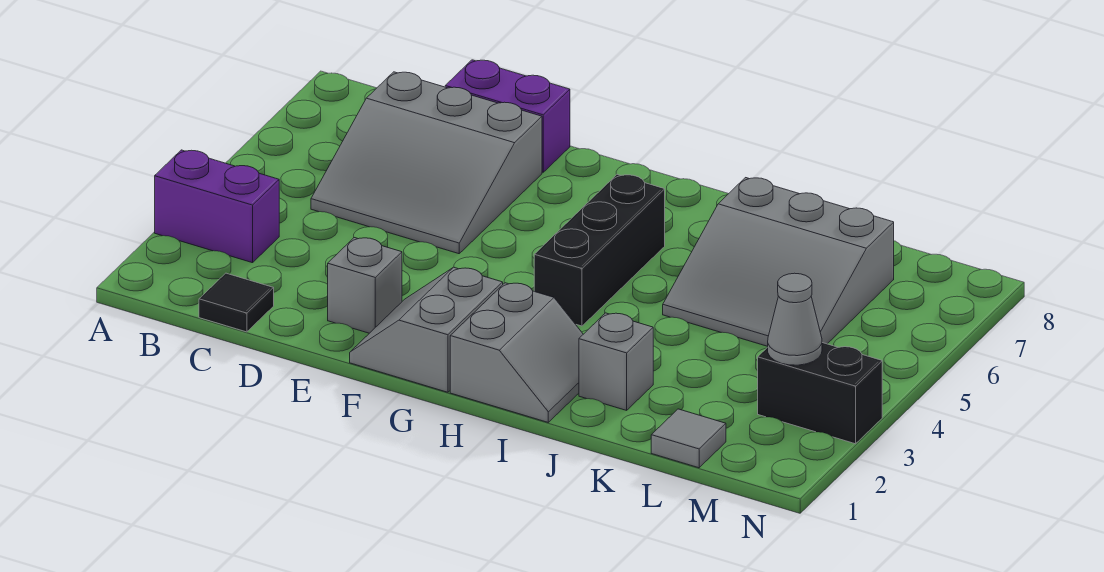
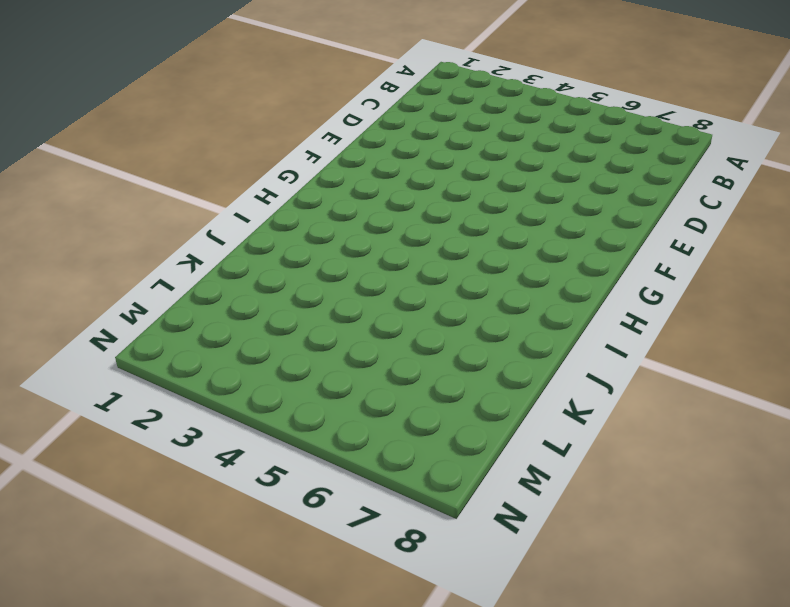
none -> purple 1x2 brick [155,150,279,263]
none -> black 1x1 tile [199,273,274,332]
none -> grey 3x3 slope [311,72,542,254]

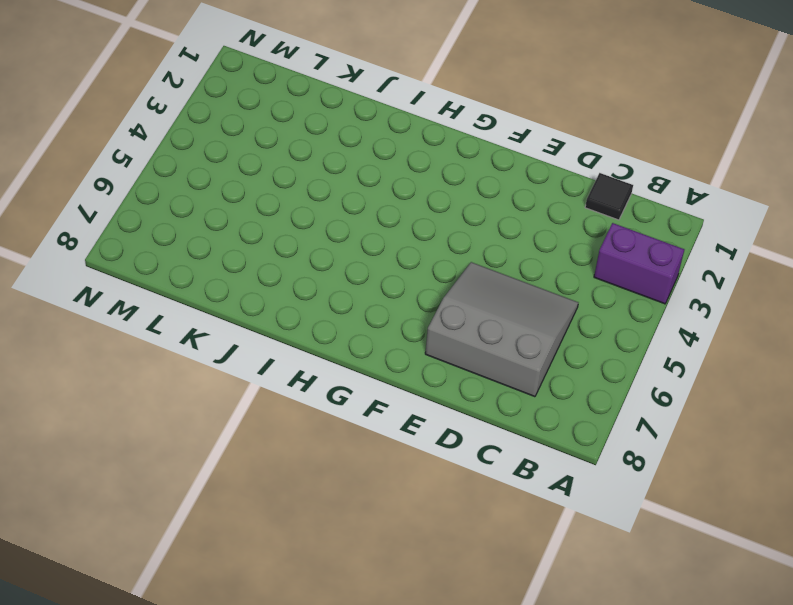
none -> purple 1x2 brick [445,60,570,172]
none -> grey 1x1 brick [328,238,402,333]
none -> grey 2x2 slope [350,267,503,392]

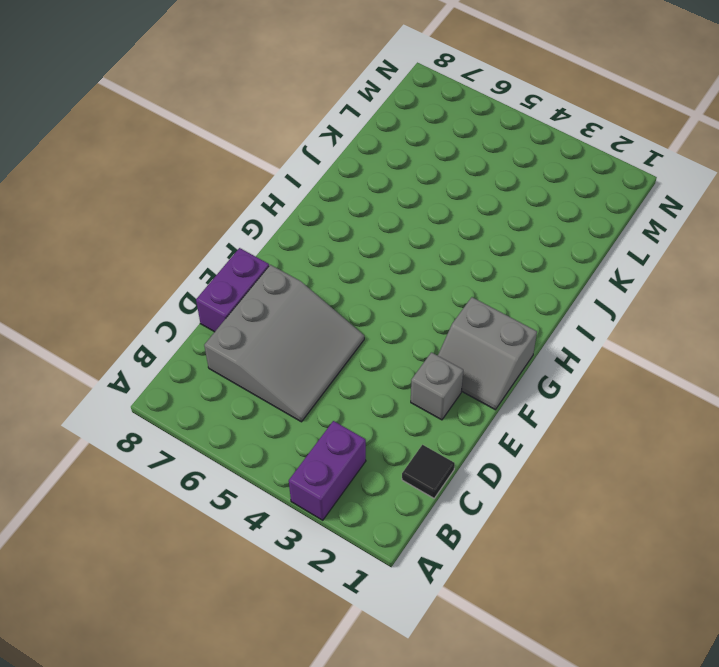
none -> grey 2x2 slope [450,283,583,422]
none -> black 1x3 brick [534,174,665,326]
none -> grey 1x1 brick [579,313,653,410]

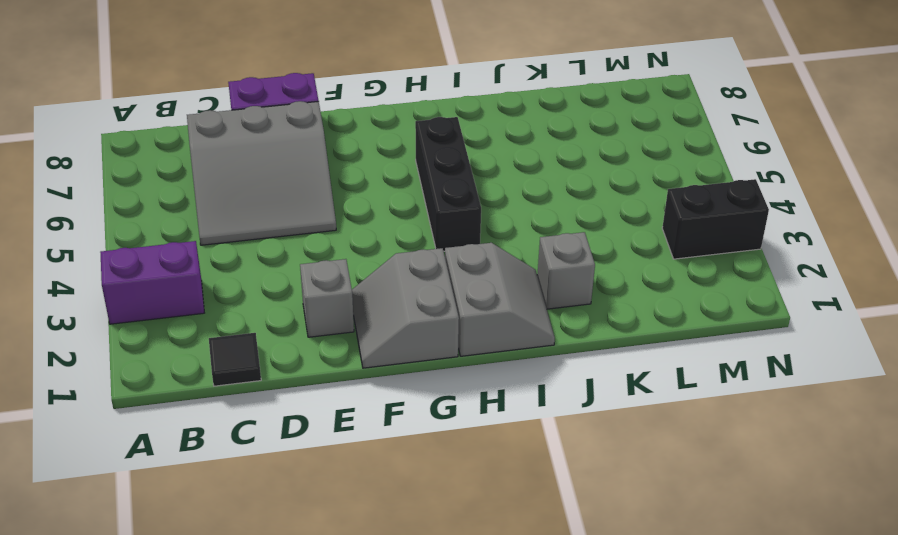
none -> grey 3x3 slope [663,178,894,346]
none -> grey 1x1 tile [651,409,726,468]
none -> grey 1x1 cone [768,273,822,365]

